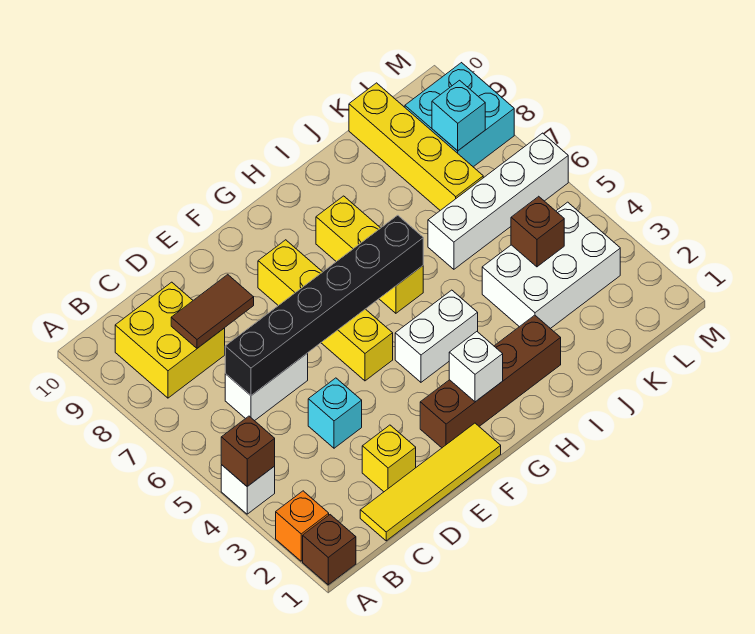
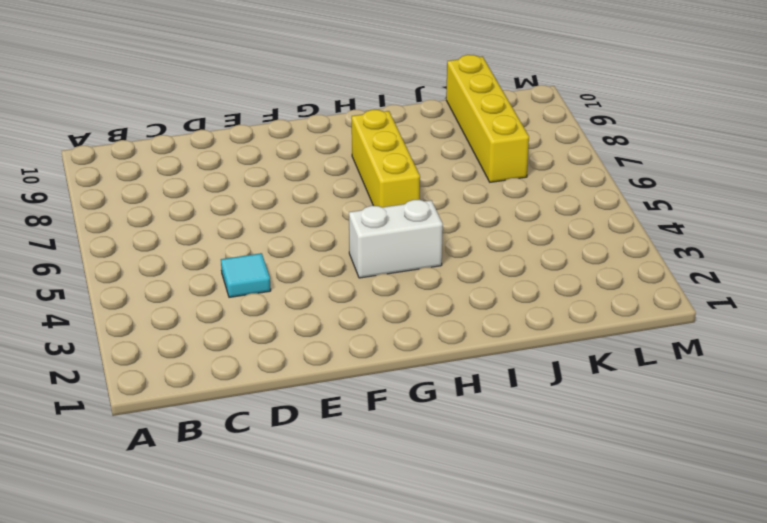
cyan 1x1 tile [221,253,271,297] -> cyan 1x1 brick [308,378,362,448]
none -> brown 1x1 brick [303,515,356,585]
none -> orange 1x1 brick [276,491,329,561]
none -> white 1x1 brick [221,465,275,514]

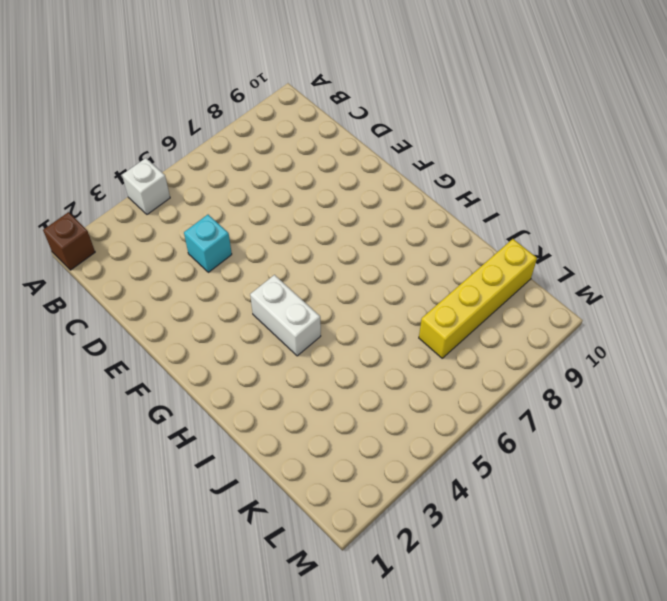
none -> orange 1x1 brick [276,491,329,561]
none -> yellow 2x2 brick [115,282,225,398]
none -> yellow 1x4 tile [360,423,501,541]

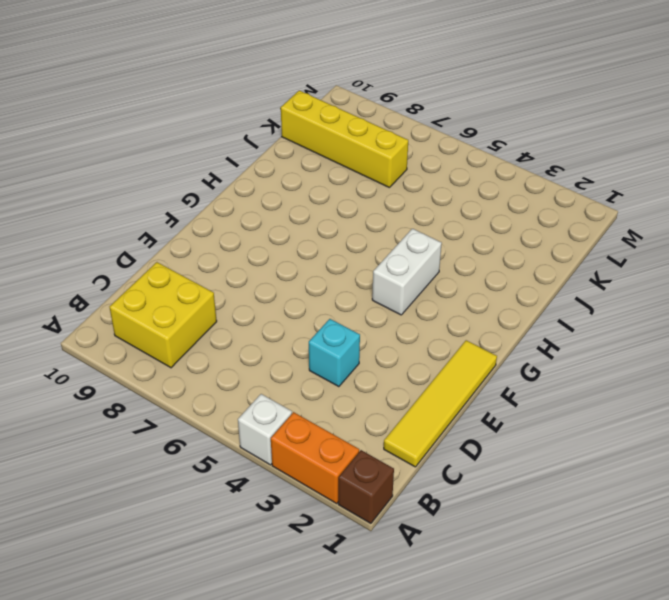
orange 1x2 brick [271,412,359,503] -> orange 1x1 brick [276,491,329,561]
none -> white 1x2 brick [225,353,308,421]
none -> yellow 1x1 brick [362,425,416,492]
none -> brown 1x4 brick [420,315,561,448]

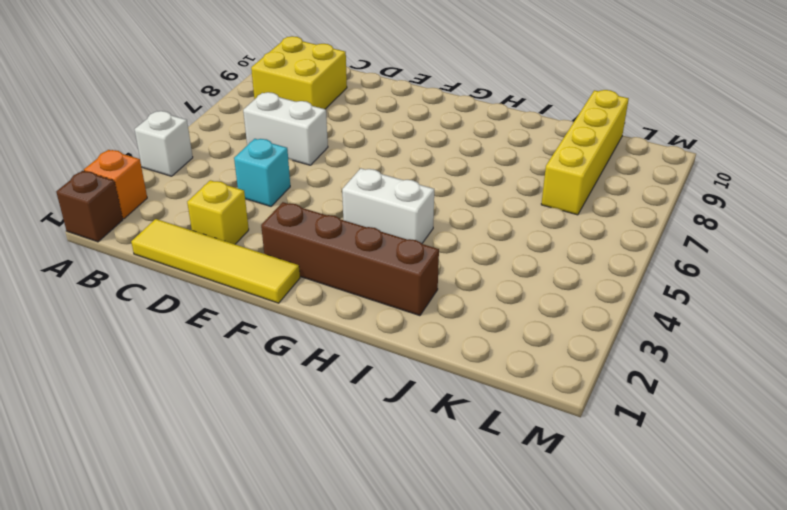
none -> yellow 1x4 brick [258,240,393,381]
none -> yellow 1x3 brick [316,196,423,313]
none -> white 2x3 brick [482,202,620,329]

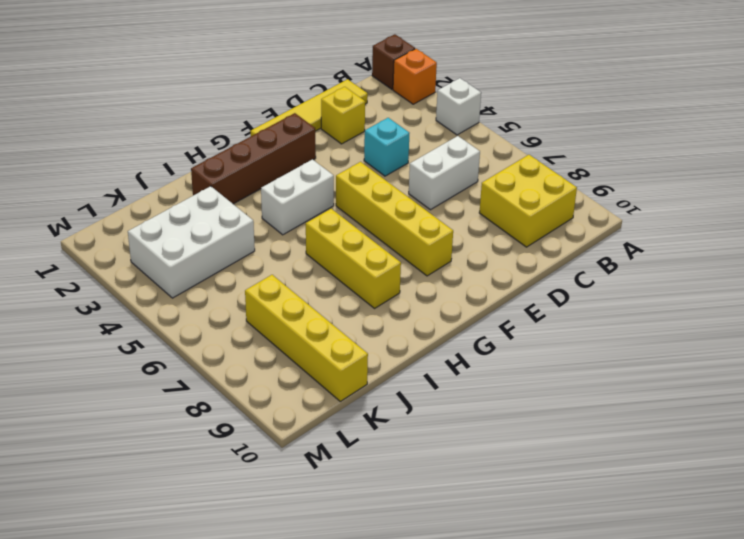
none -> white 1x4 brick [428,133,568,269]
none -> cyan 2x2 brick [405,63,514,167]
none -> brown 1x1 brick [221,416,275,486]

